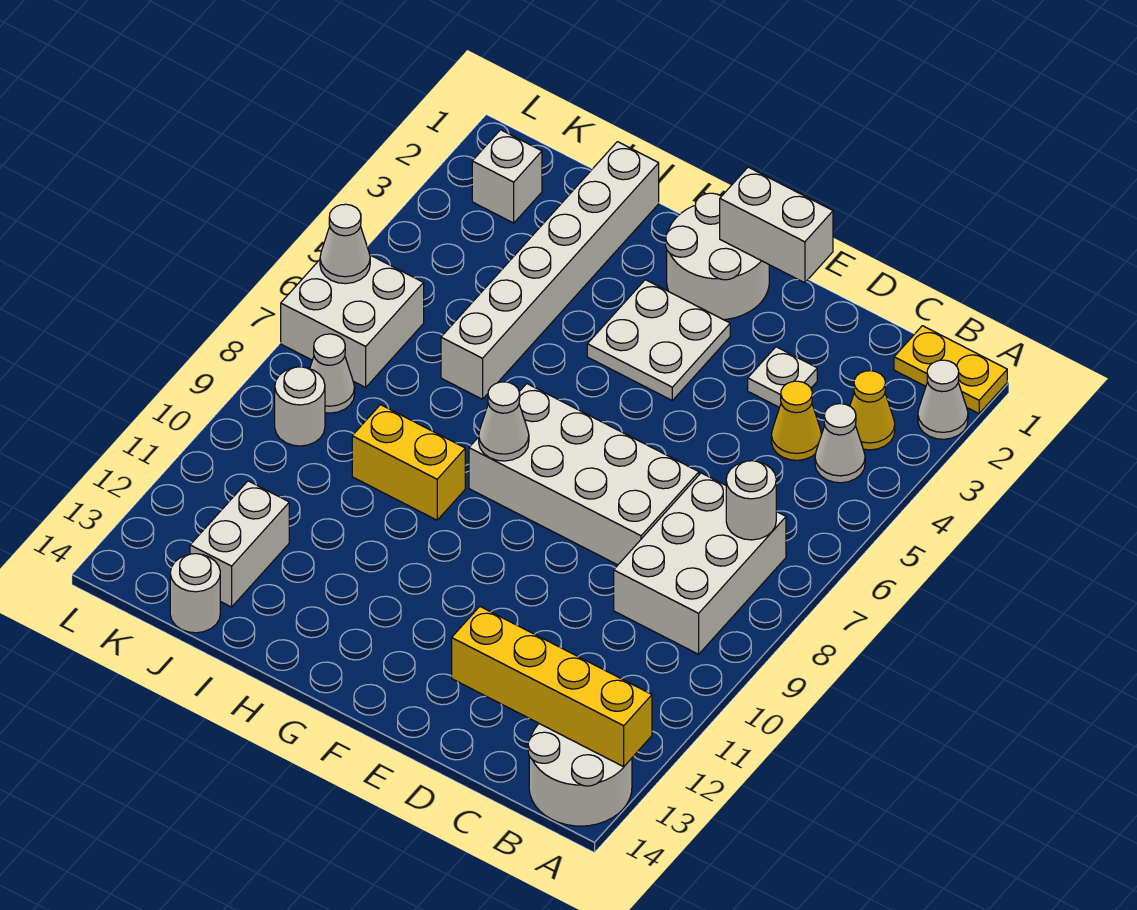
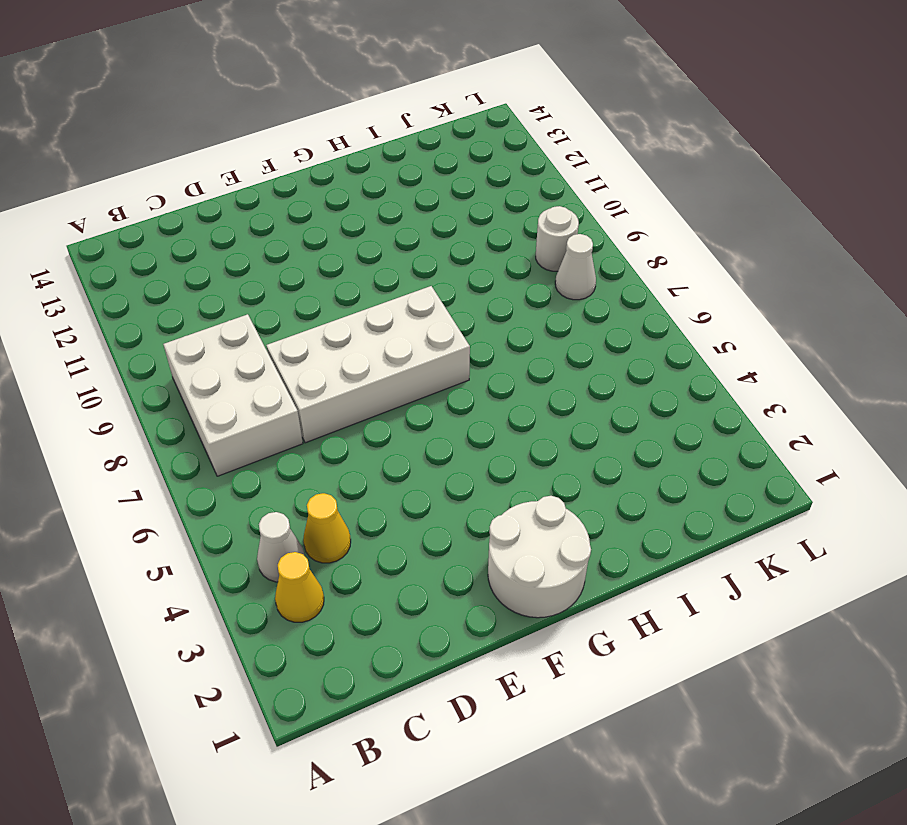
none -> yellow 1x2 plate [894,326,1007,414]
none -> white 1x1 cone [918,360,968,439]
none -> white 2x2 round brick [528,724,632,826]

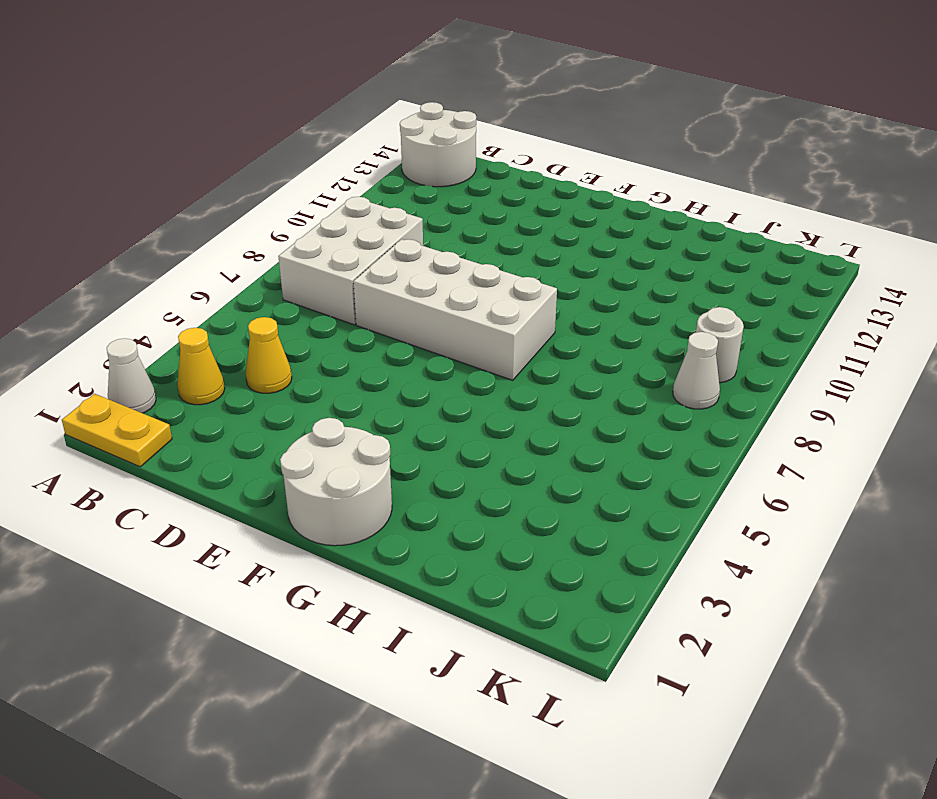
none -> white 1x1 cone [815,404,865,483]
none -> white 1x1 plate [748,347,817,407]
none -> white 2x2 plate [587,280,730,400]

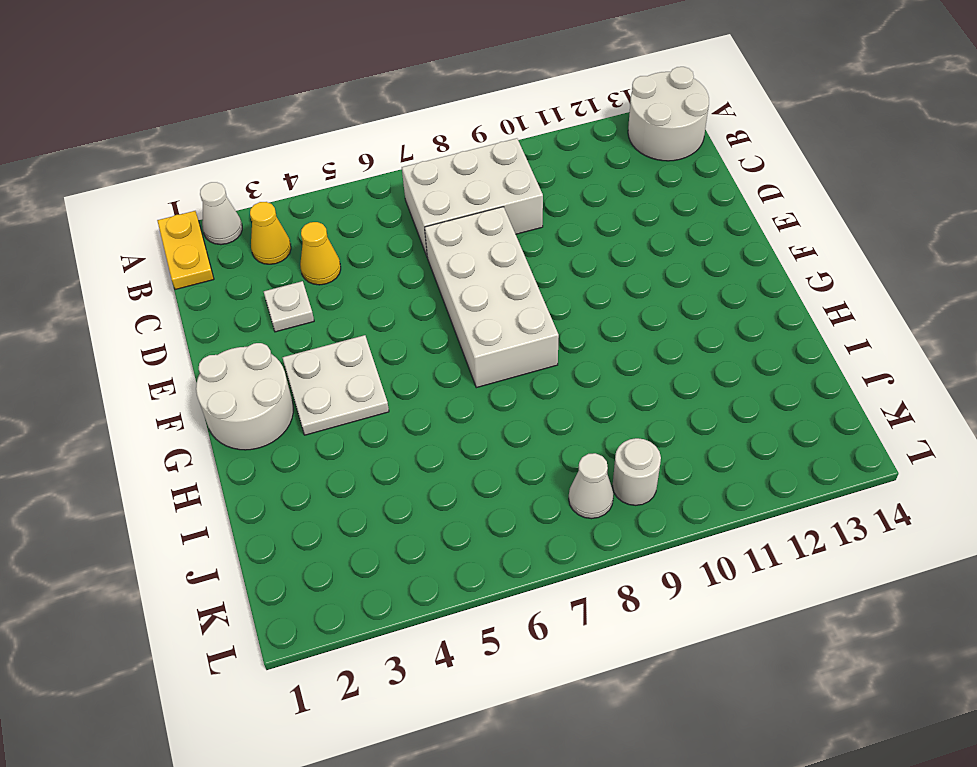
none -> white 1x1 cone [815,404,865,483]
none -> yellow 1x2 brick [352,405,465,520]
none -> white 1x6 brick [441,142,659,399]

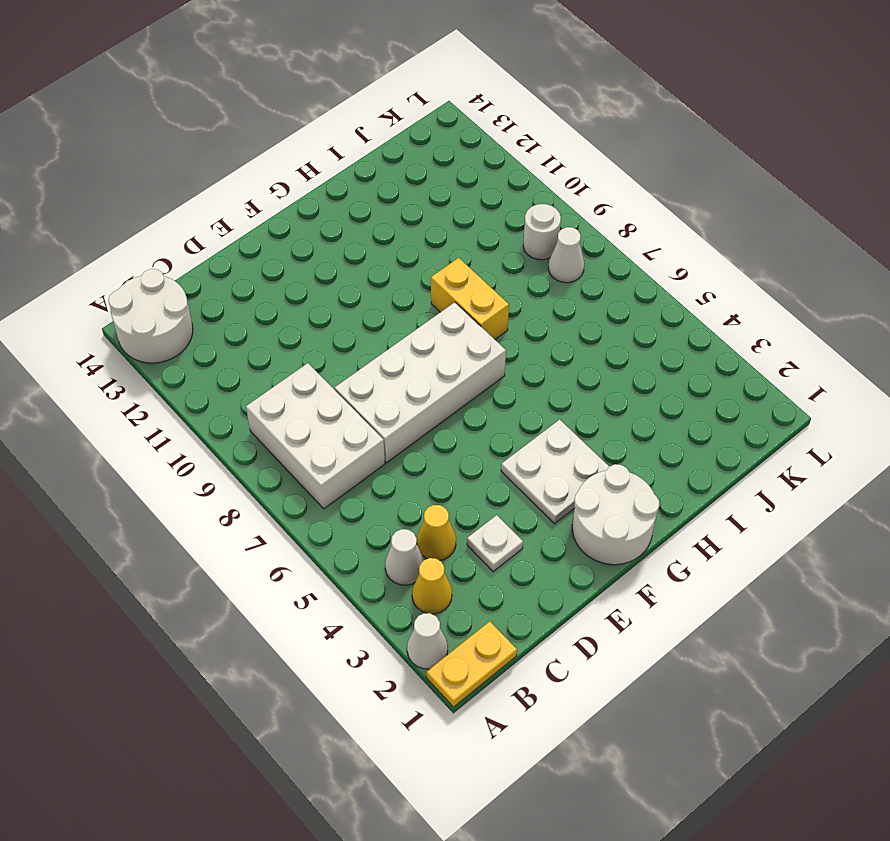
yellow 1x2 brick [431,258,509,339] -> yellow 1x2 brick turned to [352,405,465,520]
none -> white 1x6 brick [441,142,659,399]
none -> white 1x2 brick [190,481,289,607]
none -> white 1x1 round brick [170,554,220,633]

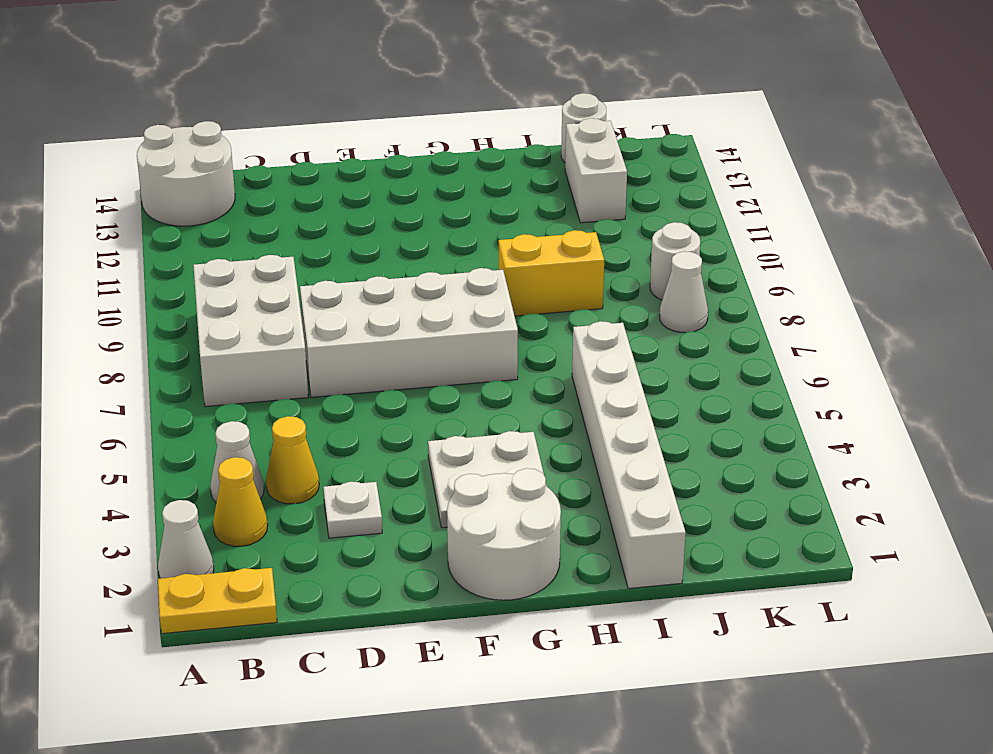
none -> white 1x1 brick [472,130,542,223]
none -> white 2x2 brick [281,255,424,387]
none -> yellow 1x4 brick [452,607,652,767]

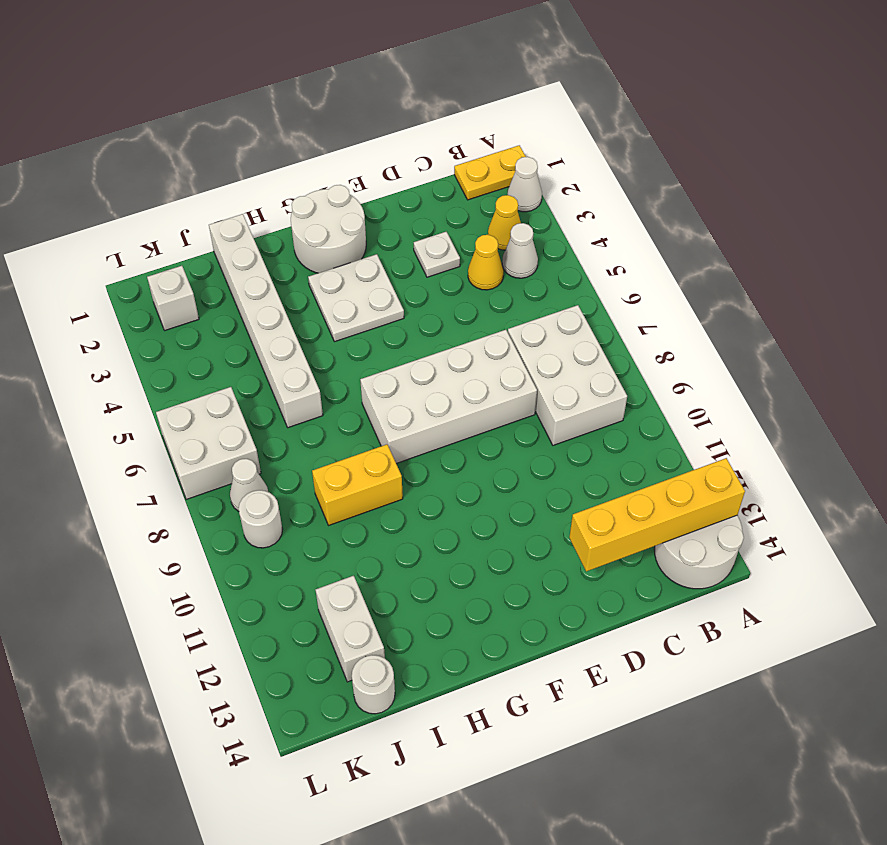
none -> white 1x1 round brick [726,461,776,540]
none -> white 1x2 brick [720,167,833,283]
none -> white 1x1 cone [479,382,529,461]

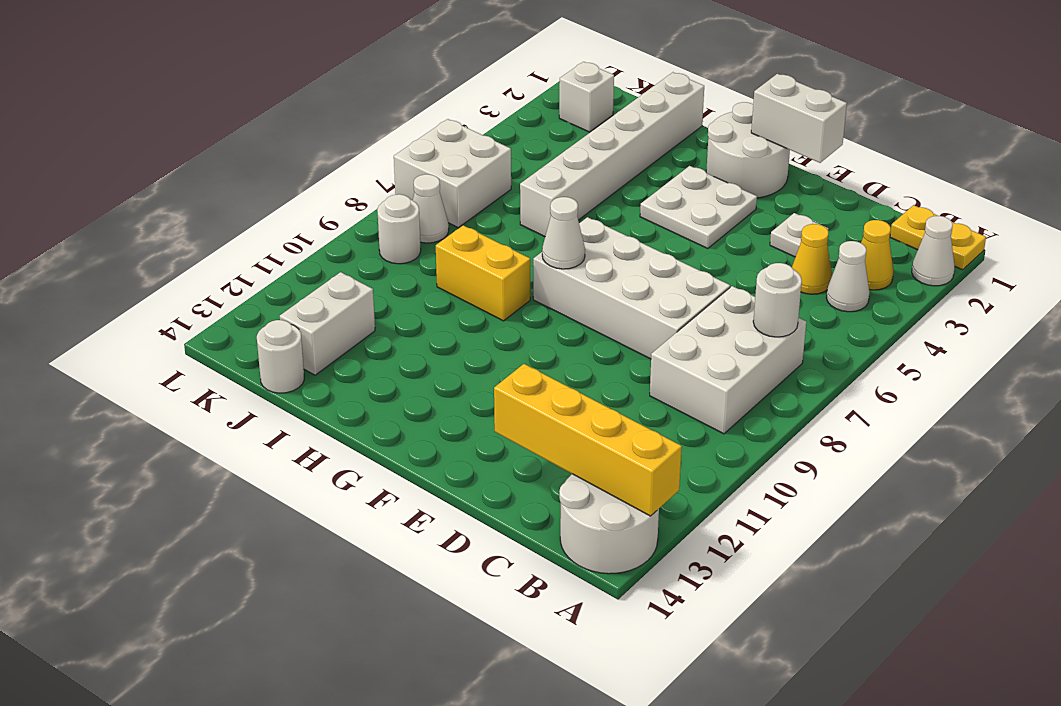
none -> white 1x1 cone [320,204,370,284]

